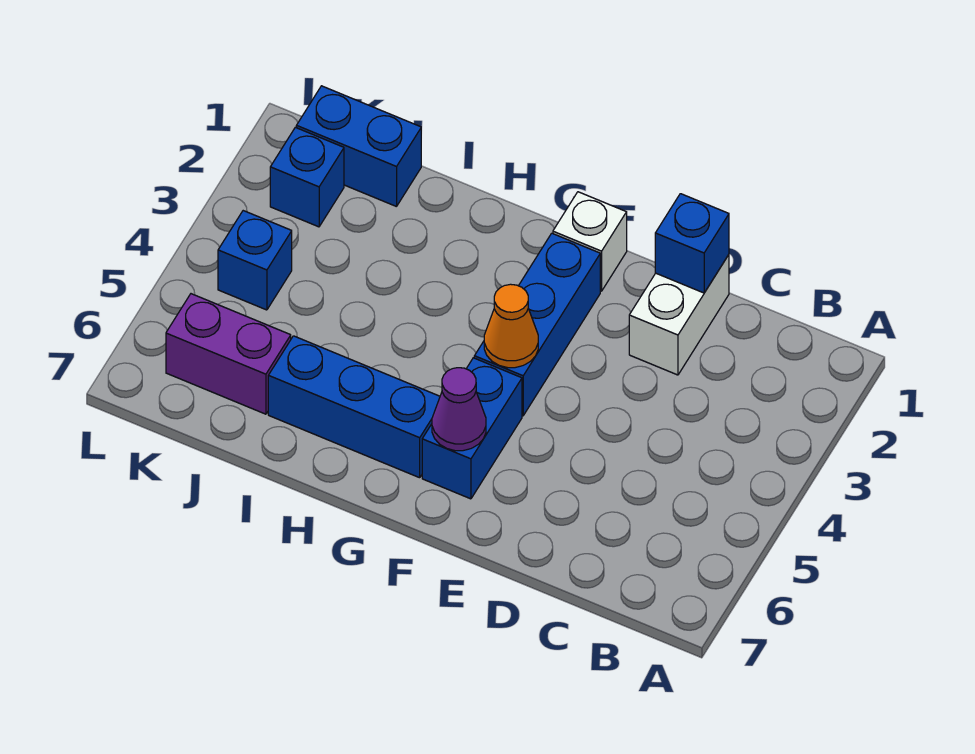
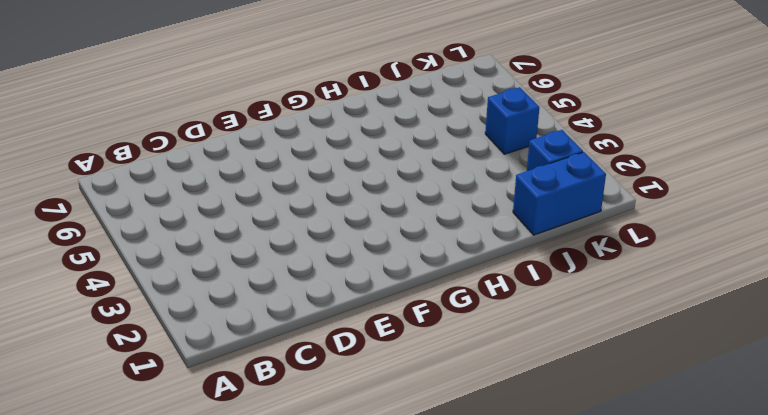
none -> white 1x2 brick [629,255,729,375]
none -> white 1x1 brick [553,192,627,291]
none -> blue 1x3 brick [474,233,600,416]

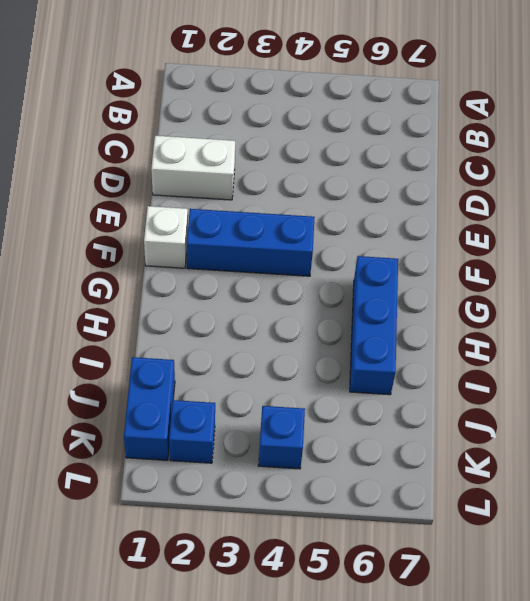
none -> blue 1x2 brick [422,358,522,499]
none -> purple 1x2 brick [166,294,291,414]
none -> blue 1x1 brick [655,194,729,293]

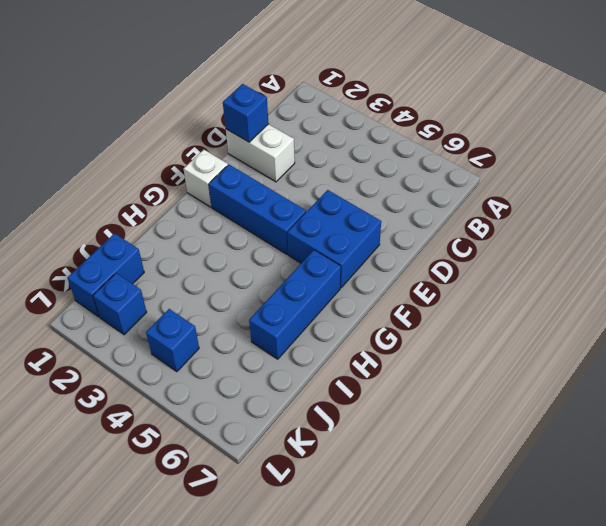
blue 2x2 brick [287,190,381,288] -> blue 1x2 brick [422,358,522,499]
none -> purple 1x2 brick [166,294,291,414]
none -> orange 1x1 cone [484,284,538,368]
none -> purple 1x1 cone [432,368,486,451]

